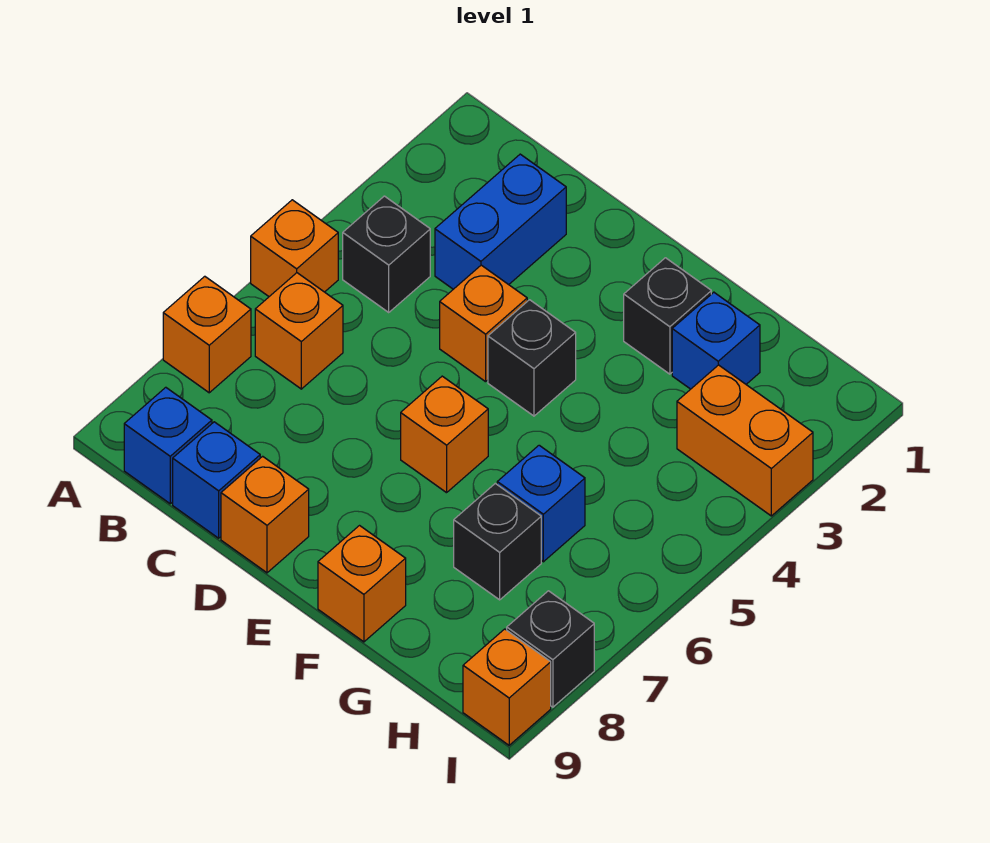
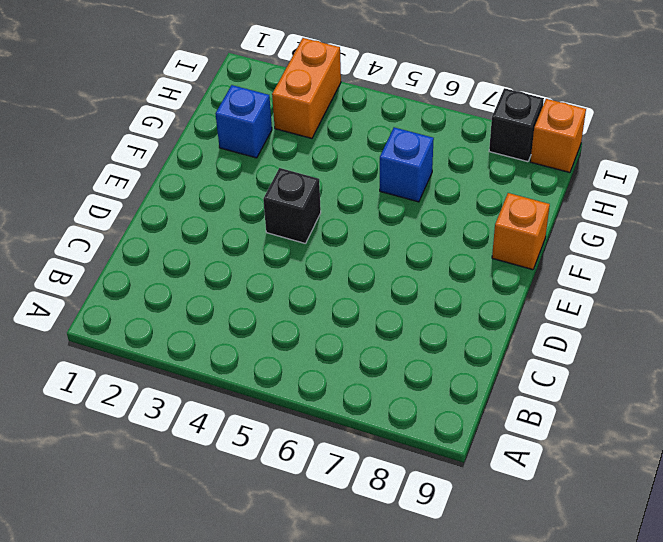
none -> orange 1x1 brick [251,200,338,296]
none -> orange 1x1 brick [163,276,251,393]
none -> black 1x1 brick [343,196,430,312]

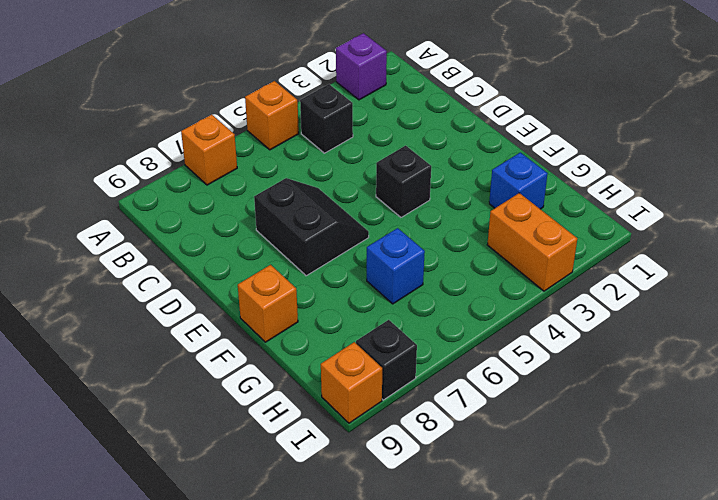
purple 1x1 brick [336,33,387,100] -> none
black 2x2 slope [254,178,369,276] -> orange 1x1 brick [401,376,488,493]
none -> orange 1x1 brick [255,273,343,389]
none -> blue 1x1 brick [124,387,212,504]
none -> blue 1x2 brick [435,154,566,289]

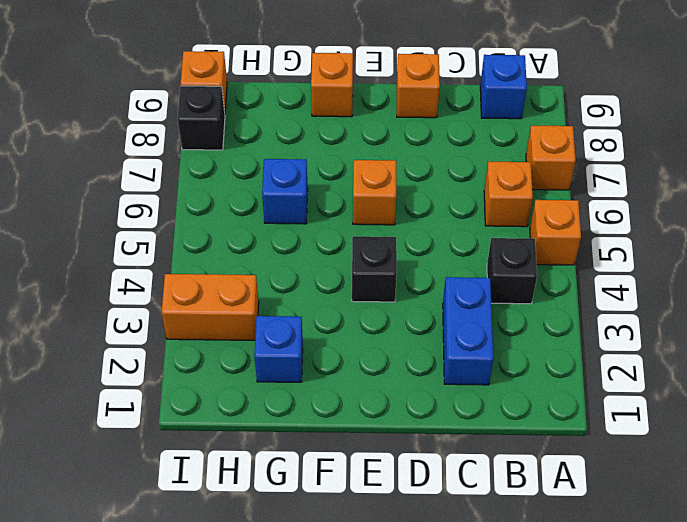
none -> blue 1x1 brick [173,422,260,538]
none -> orange 1x1 brick [440,265,527,382]
none -> black 1x1 brick [624,258,711,374]

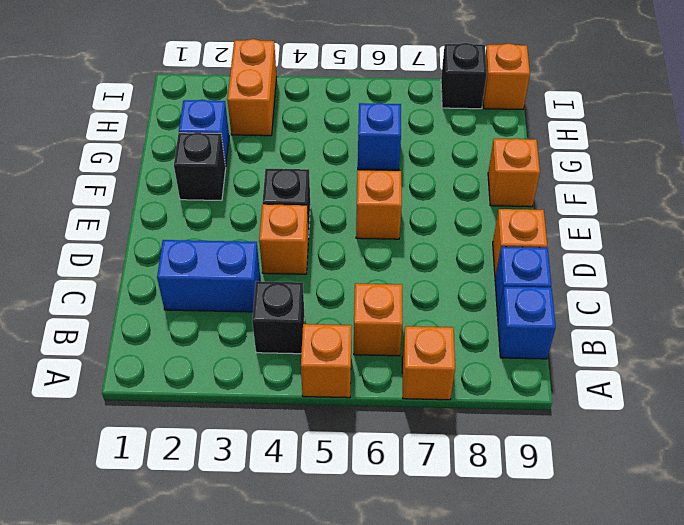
none -> black 1x1 brick [454,484,541,600]

